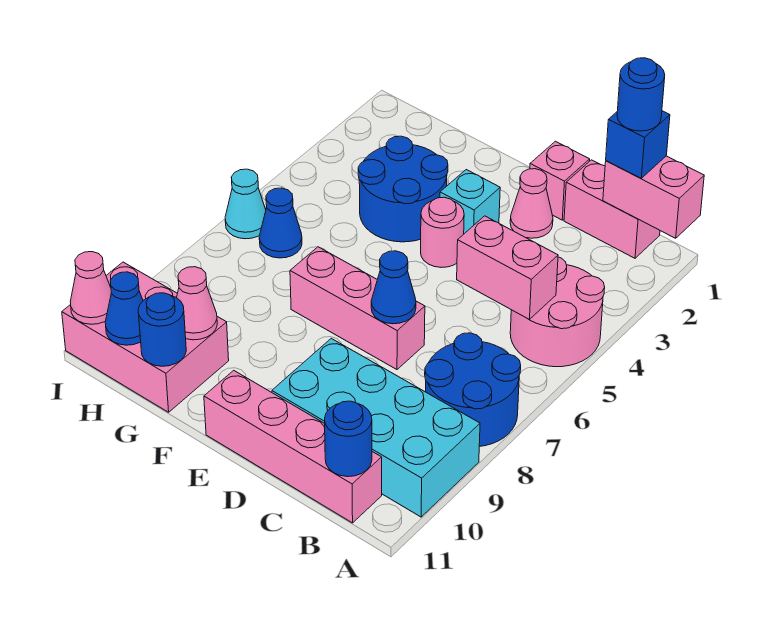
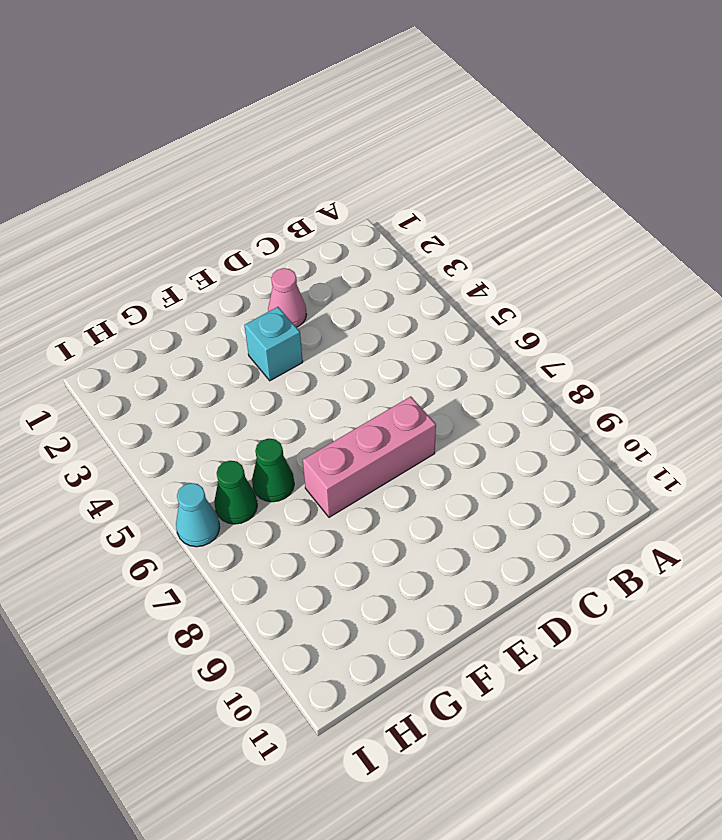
green 1x1 cone [252,439,294,502] -> none
green 1x1 cone [214,461,257,524] -> blue 1x1 cone [259,188,302,258]
none -> pink 2x2 round brick [510,257,605,367]
none -> blue 2x2 round brick [425,333,521,447]
none -> cyan 2x4 brick [272,338,480,517]

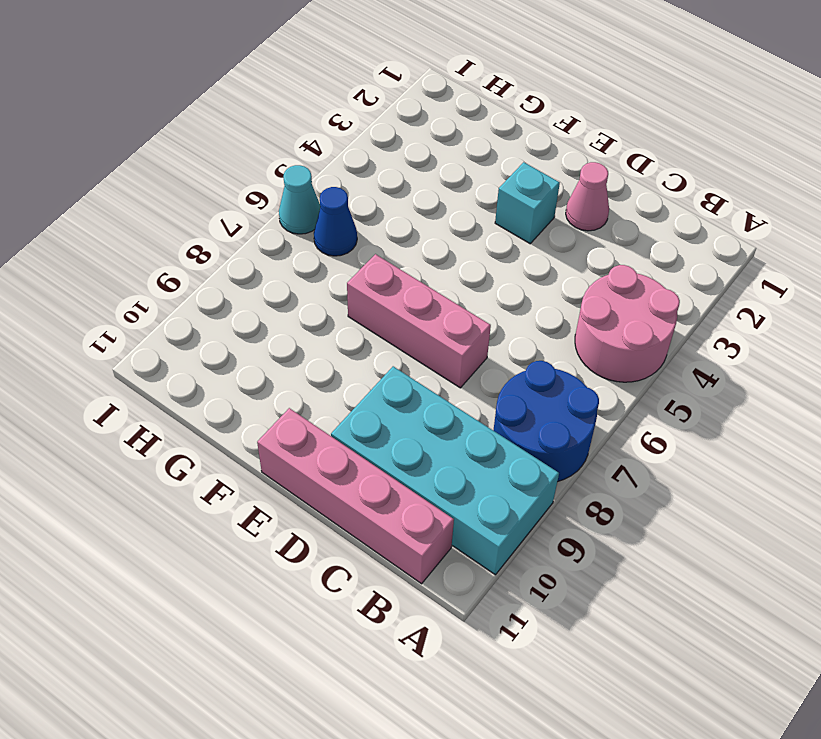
none -> pink 1x2 brick [564,160,660,258]
none -> pink 1x1 brick [530,141,590,220]
none -> pink 1x1 round brick [421,197,464,268]

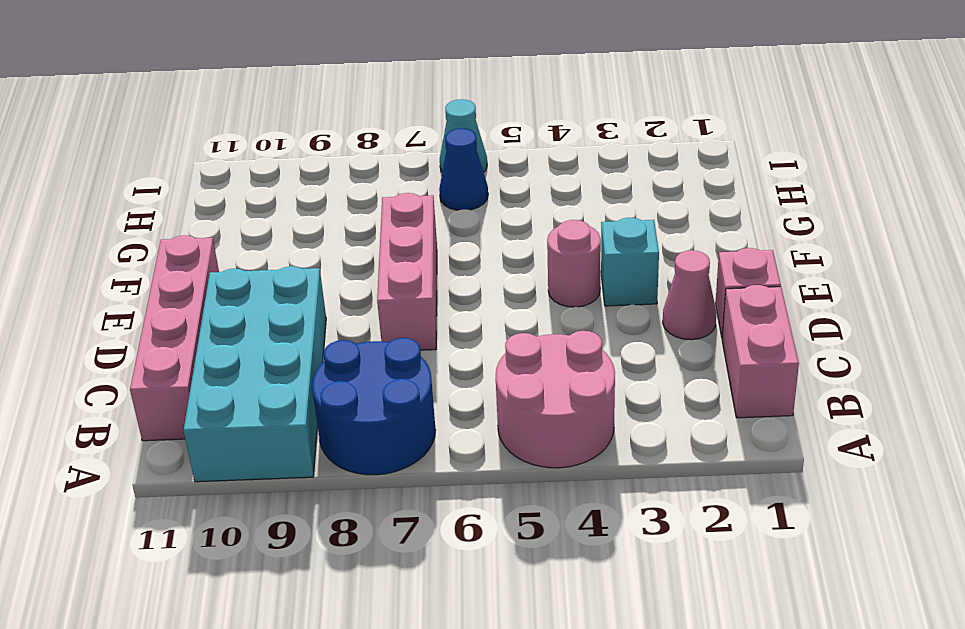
none -> blue 2x2 round brick [358,136,448,242]
none -> pink 2x3 brick [62,262,229,412]
none -> pink 1x2 brick [603,156,704,238]

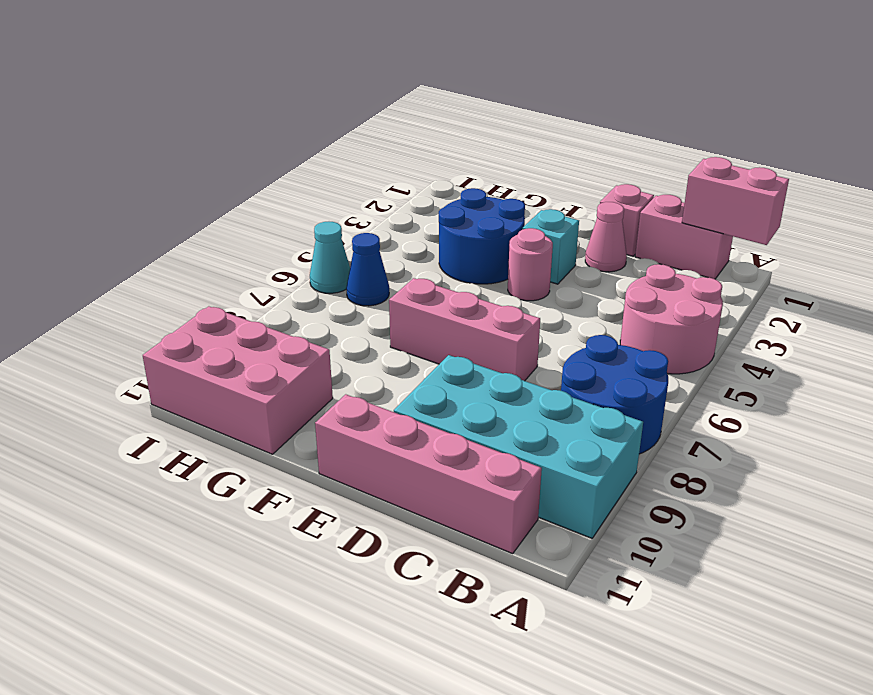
none -> pink 1x2 brick [457,216,558,319]
none -> blue 1x1 round brick [325,401,372,477]
none -> blue 1x1 cone [371,251,416,324]

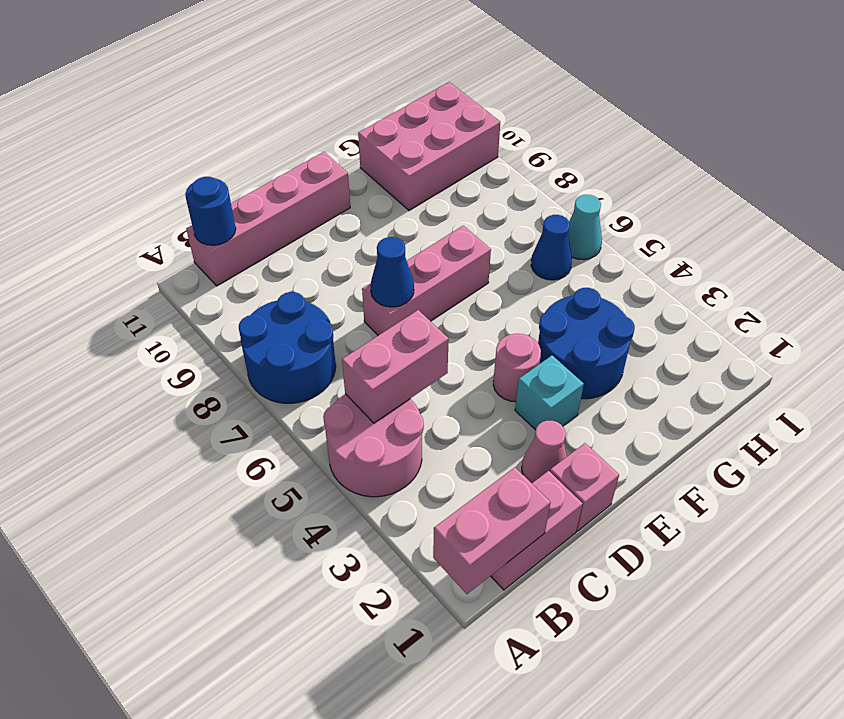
none -> cyan 2x4 brick [272,338,480,517]
none -> pink 1x1 cone [177,267,217,340]
none -> blue 1x1 round brick [138,293,186,366]

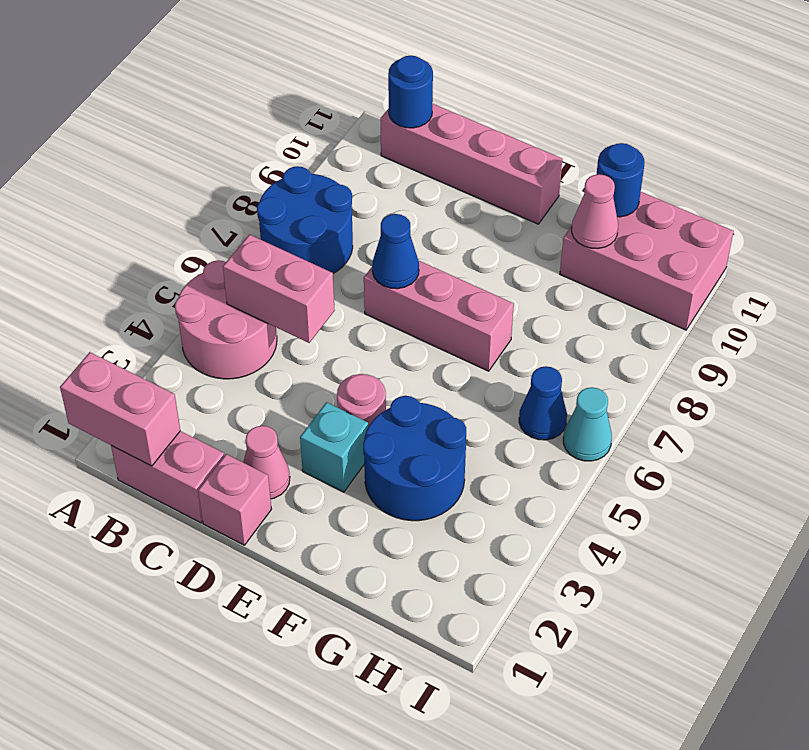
none -> cyan 2x4 brick [272,338,480,517]
none -> blue 1x1 cone [105,272,143,345]
none -> pink 1x1 cone [70,252,111,324]

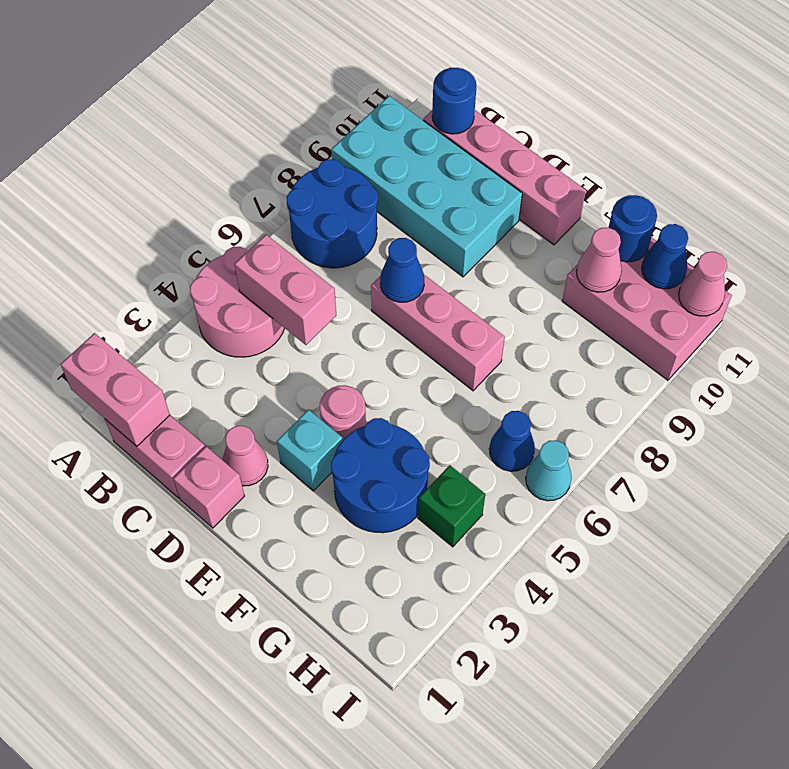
green 1x1 brick [418,465,485,547] -> none
none -> blue 1x1 brick [606,111,670,178]
none -> blue 1x1 round brick [617,58,665,131]

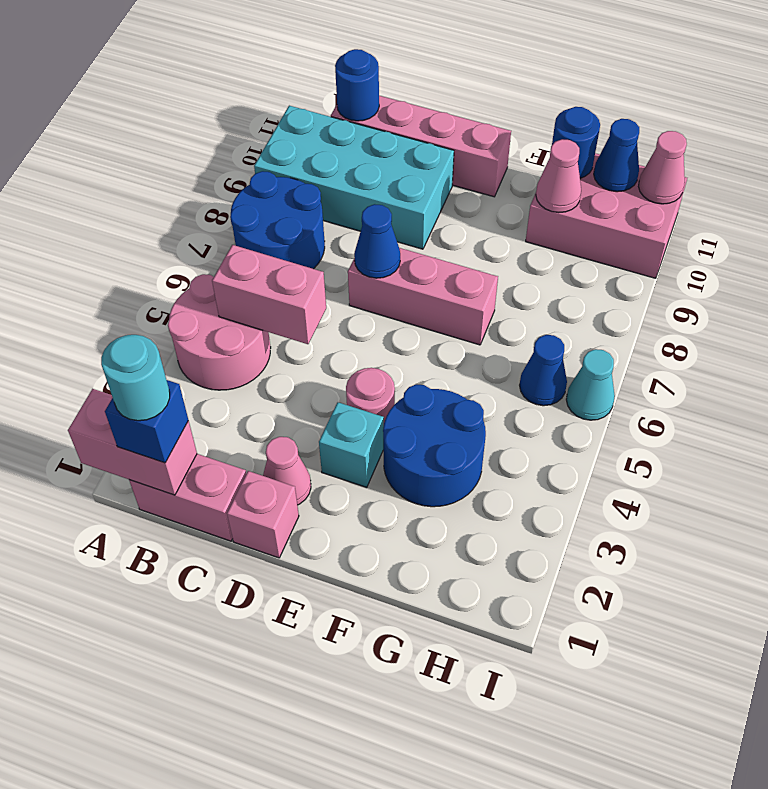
cyan 1x1 round brick [101,335,170,421] -> blue 1x1 round brick [617,58,665,131]

